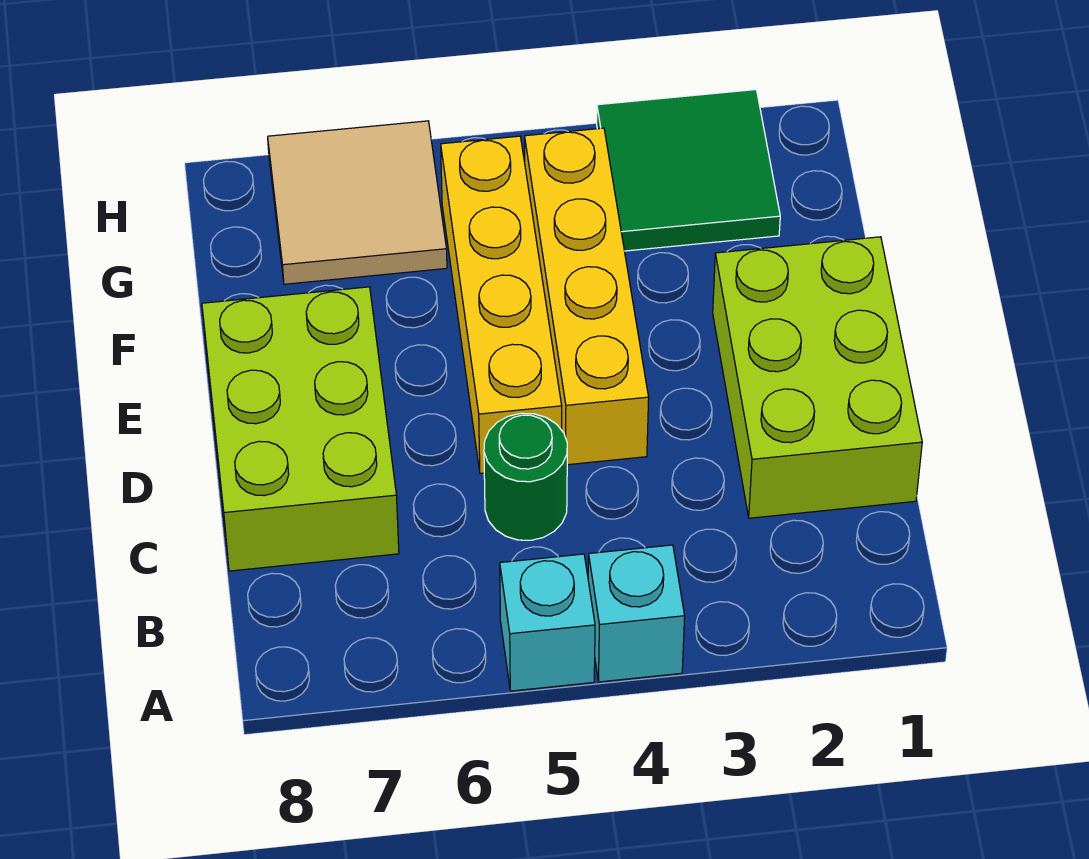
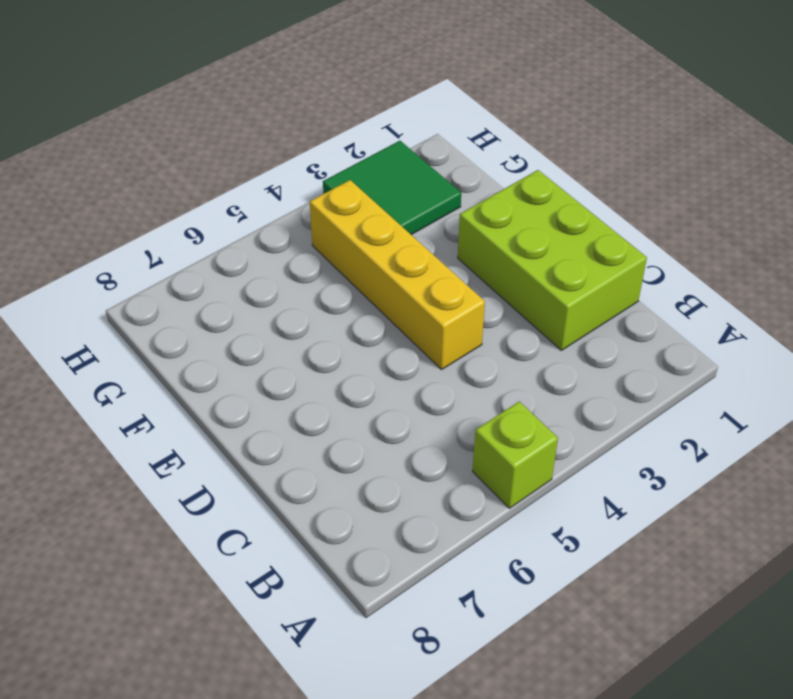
lime 1x1 brick [472,401,558,508] -> cyan 1x1 brick [500,554,595,691]
none -> cyan 1x1 brick [588,545,685,682]
none -> green 1x1 round brick [484,413,567,540]

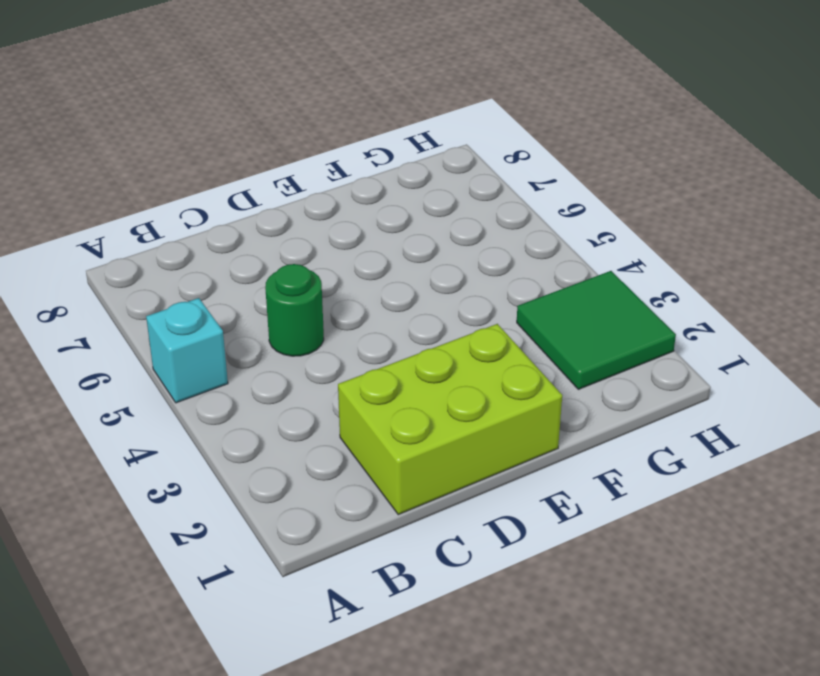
none -> cyan 1x1 brick [588,545,685,682]
none -> lime 2x3 brick [202,287,399,571]

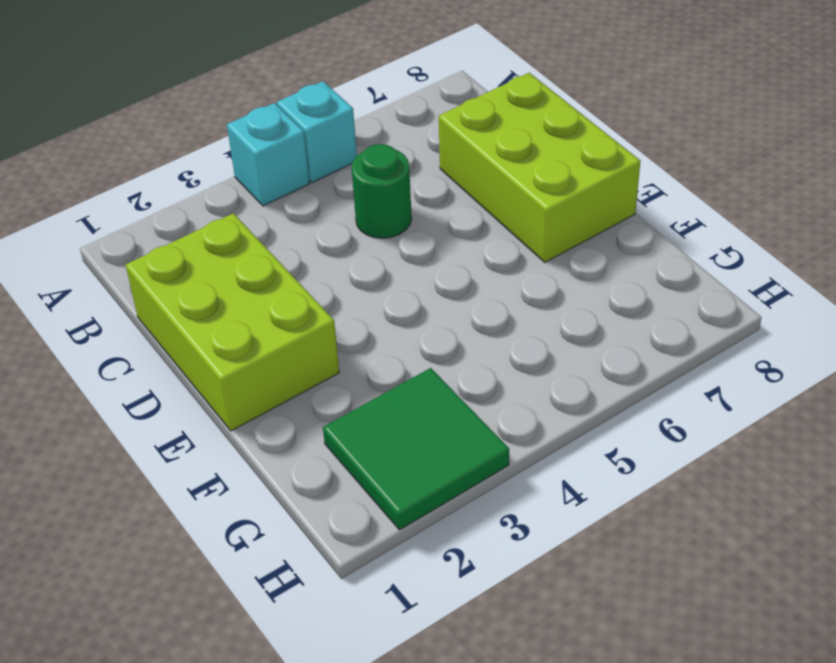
none -> yellow 1x4 brick [525,128,649,465]
none -> yellow 1x4 brick [441,136,562,473]

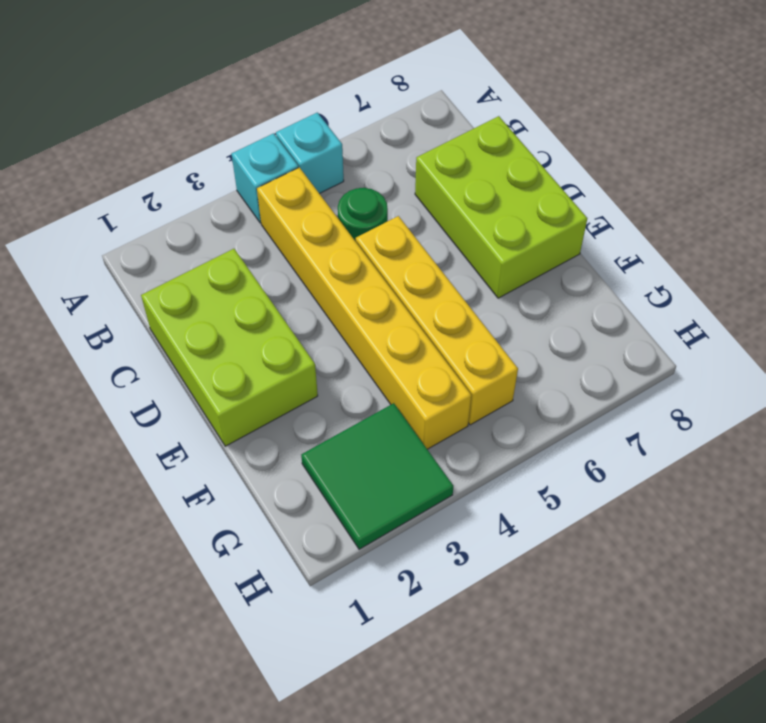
yellow 1x6 brick [257,167,471,449] -> yellow 1x4 brick [525,128,649,465]
none -> tan 2x2 tile [268,121,447,284]

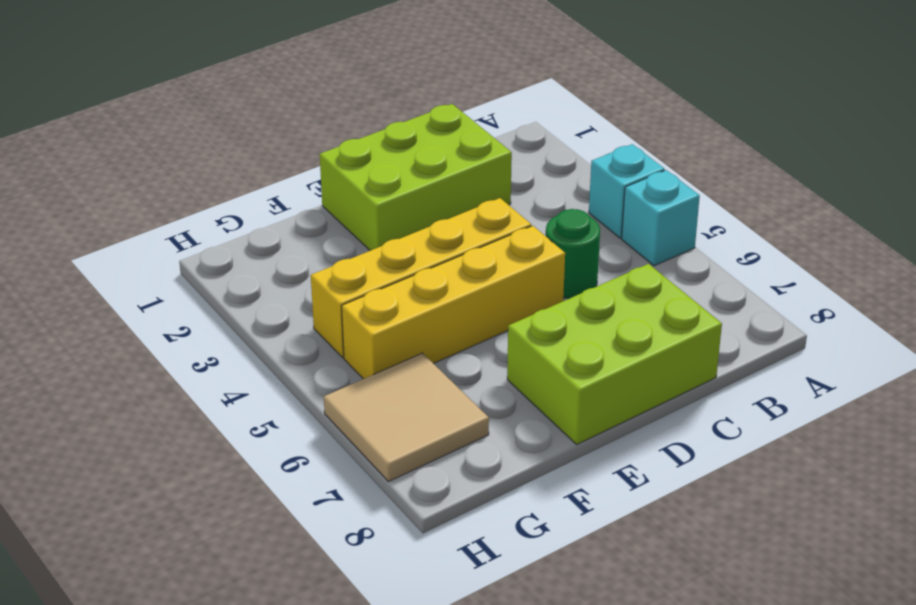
none -> green 2x2 tile [597,90,780,251]

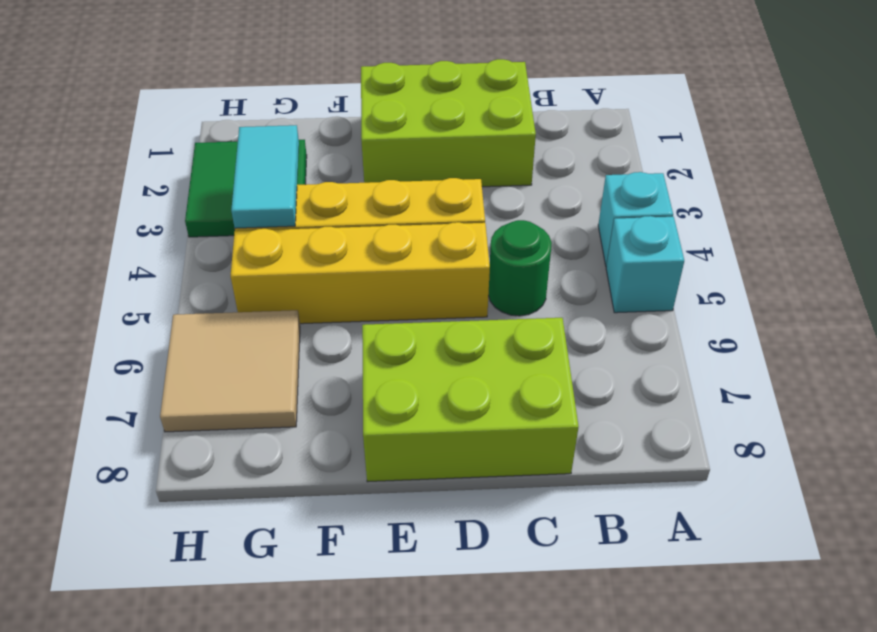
cyan 1x2 tile [231,125,299,228] -> none

